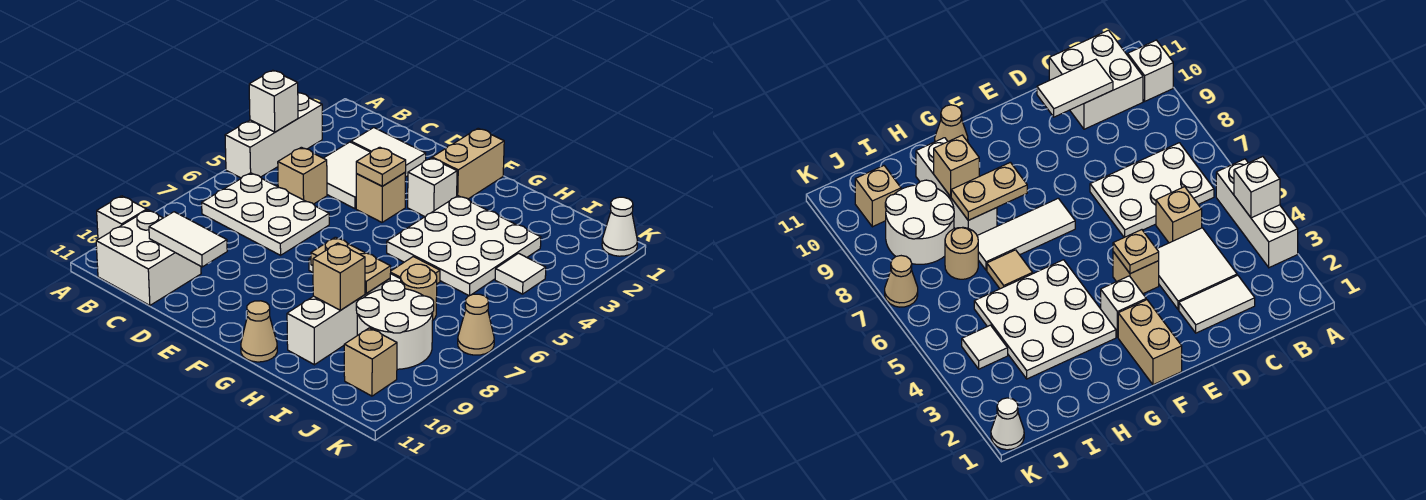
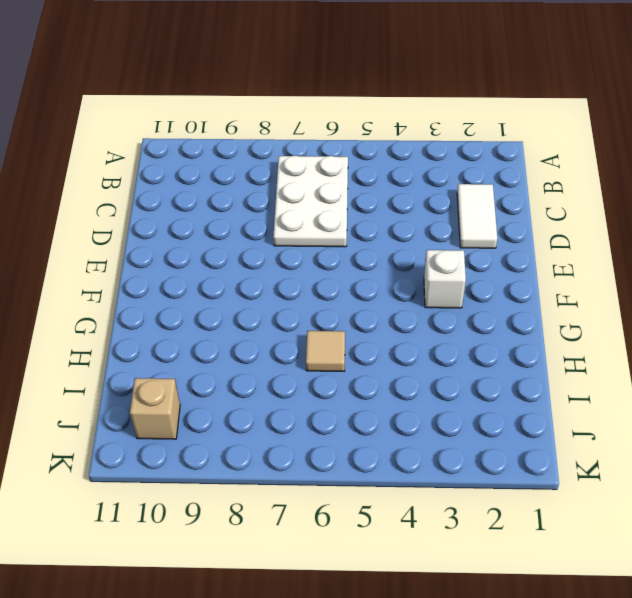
none -> white 1x3 brick [225,93,322,178]
none -> white 1x1 brick [97,196,147,239]
none -> white 2x2 brick [96,210,201,305]

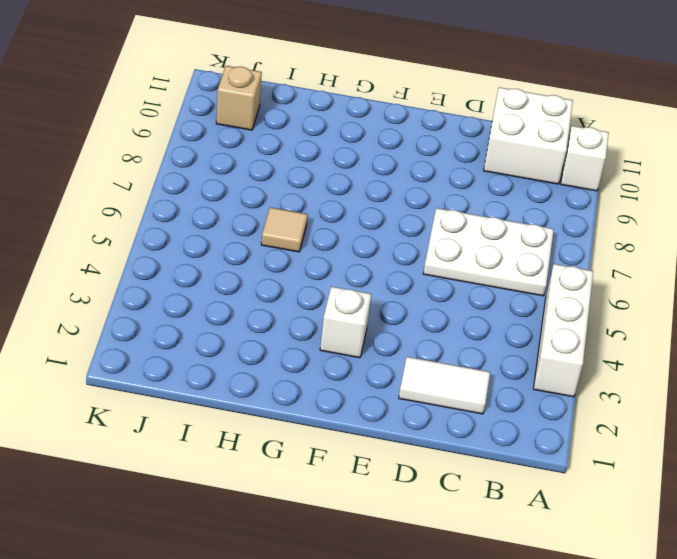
none -> white 2x2 tile [324,142,371,209]
none -> tan 1x1 brick [278,147,327,204]
none -> tan 1x1 brick [356,172,406,222]

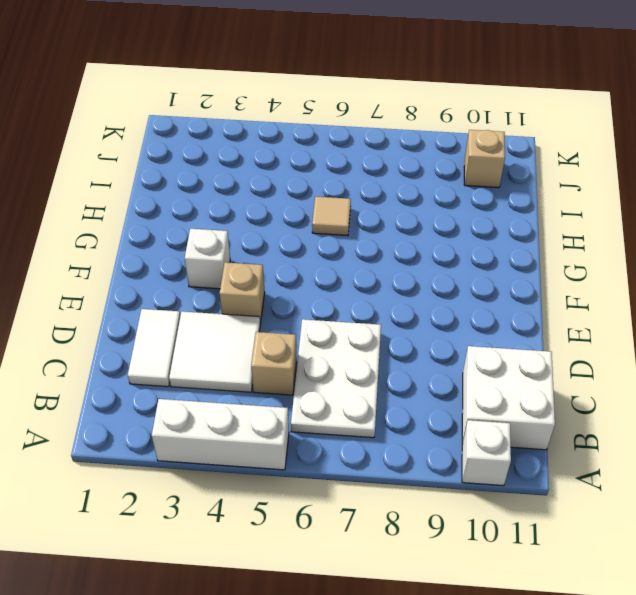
none -> tan 1x2 brick [432,128,504,199]
none -> white 1x3 tile [977,198,1075,270]
none -> white 3x3 plate [387,196,541,296]

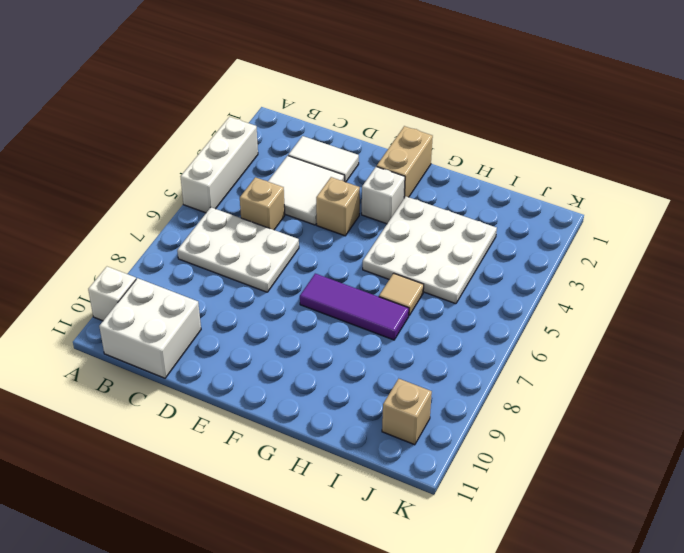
purple 1x3 tile [300,274,409,340] -> white 1x3 tile [977,198,1075,270]
none -> tan 1x1 cone [241,301,277,362]
none -> white 1x3 brick [287,278,390,365]
none -> tan 1x1 round brick [401,264,437,320]

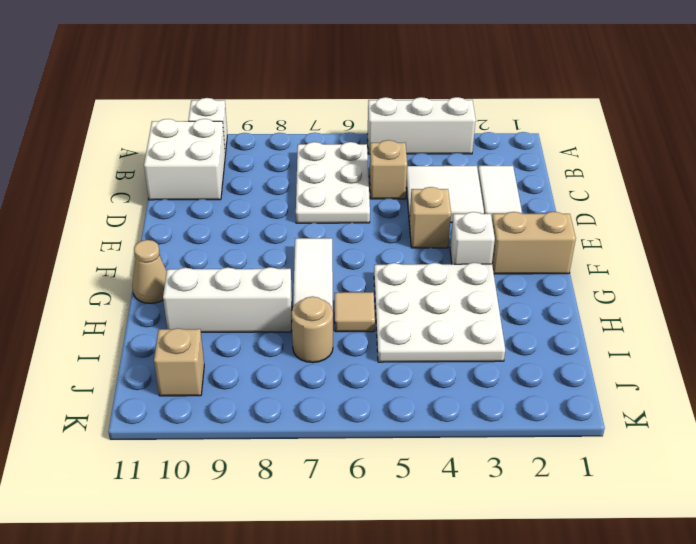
none -> white 2x2 round brick [356,281,434,369]
none -> white 1x1 tile [495,253,546,294]
none -> white 1x1 cone [602,197,638,256]

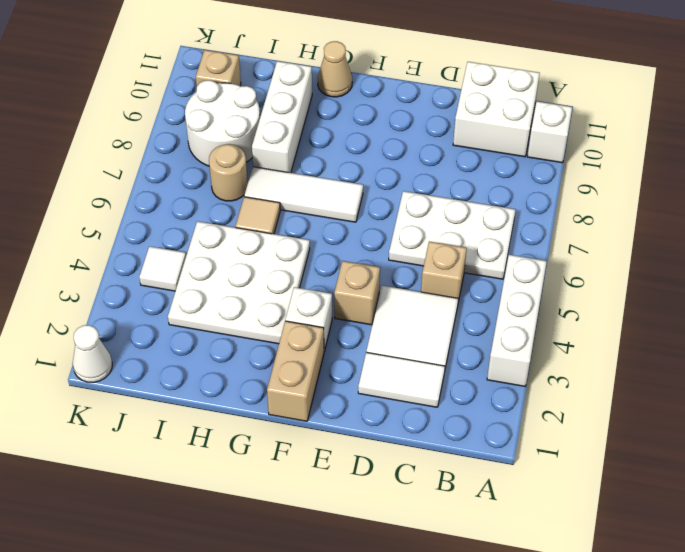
none -> tan 1x1 cone [458,294,494,355]
none -> white 1x1 brick [249,70,298,132]
none -> white 1x2 tile [149,212,227,267]

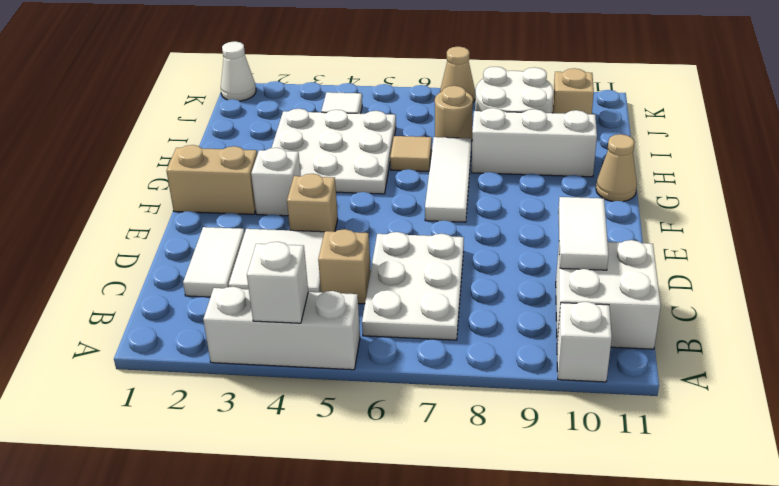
none -> tan 1x1 plate [356,147,406,186]
none -> tan 1x2 plate [311,237,391,293]
none -> tan 1x1 brick [313,243,365,310]

